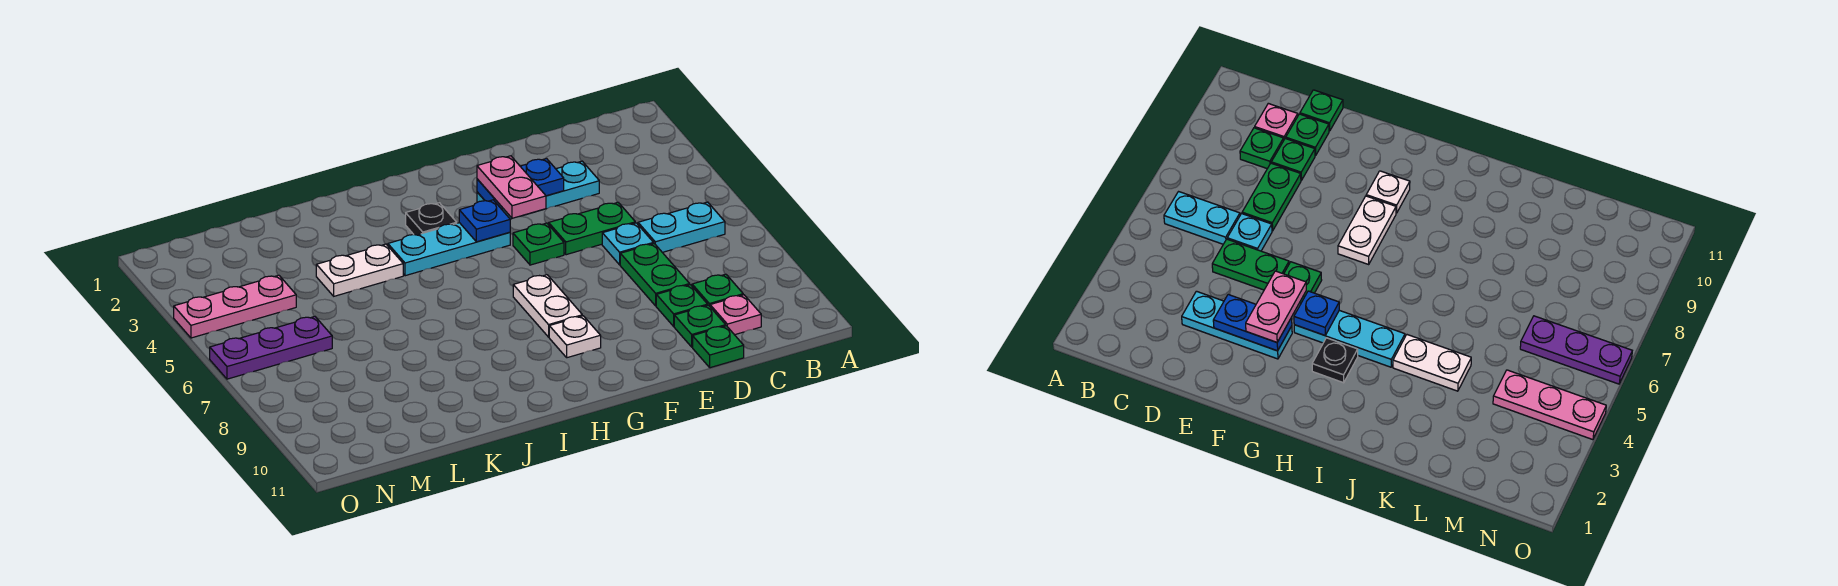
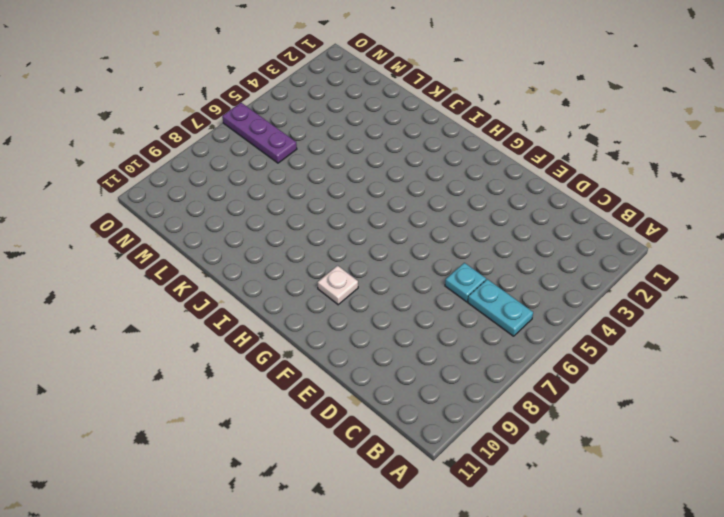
none -> green 1x1 plate [692,274,743,306]
none -> pink 1x1 plate [710,295,761,335]
none -> cyan 1x3 plate [477,161,599,219]

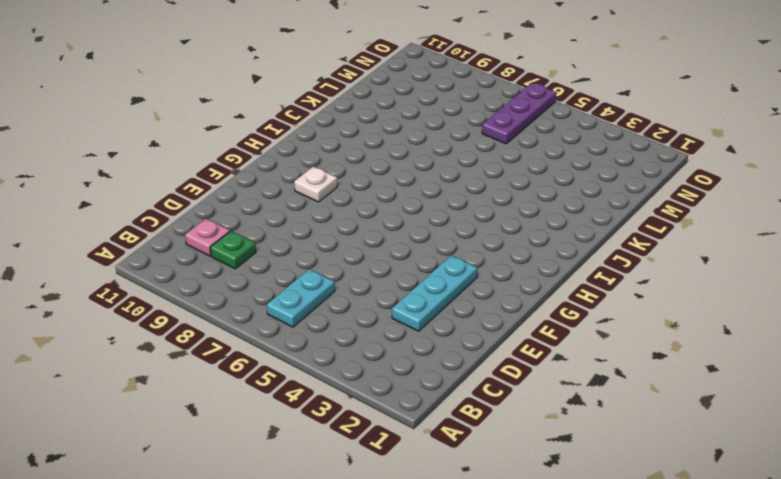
none -> green 1x2 plate [549,202,635,255]
none -> cyan 1x1 plate [602,223,654,265]
none -> green 1x2 plate [620,244,690,306]

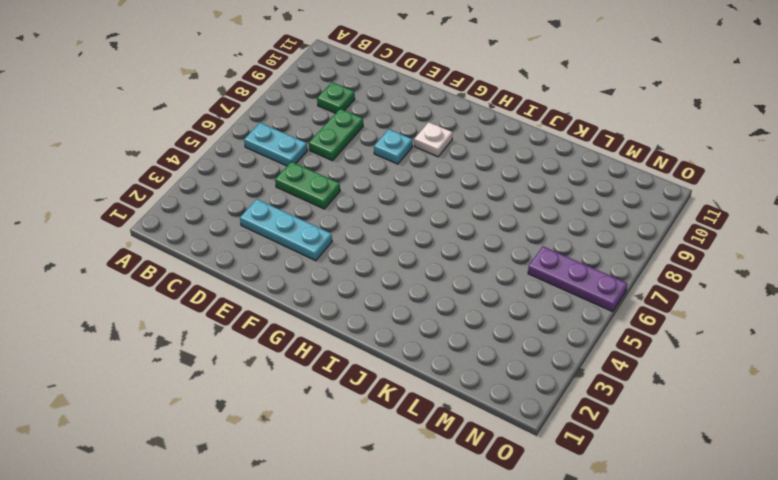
cyan 1x1 plate [374,129,412,164] -> cyan 1x1 plate moved to [602,223,654,265]
none -> pink 1x1 plate [710,295,761,335]
none -> green 1x1 plate [656,285,708,326]
none -> green 1x1 plate [674,305,726,347]

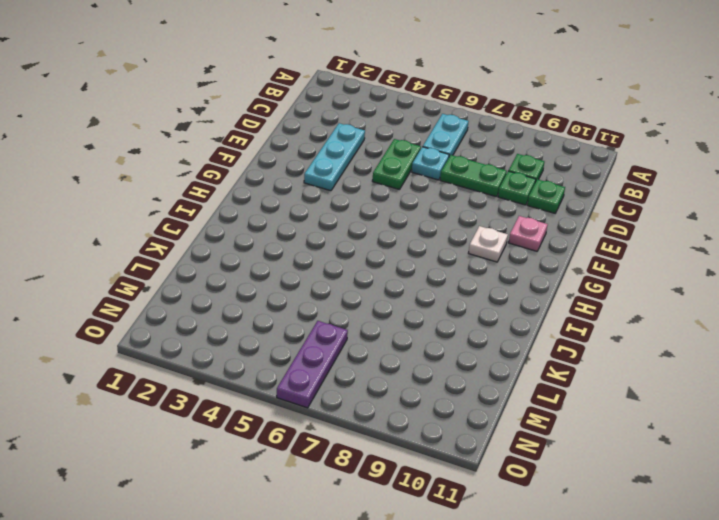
pink 1x1 plate [509,216,548,251] -> pink 1x1 plate moved to [710,295,761,335]
none -> green 1x1 plate [693,326,744,368]
none -> green 1x1 plate [513,223,564,265]
none -> cyan 1x3 plate [388,223,510,276]

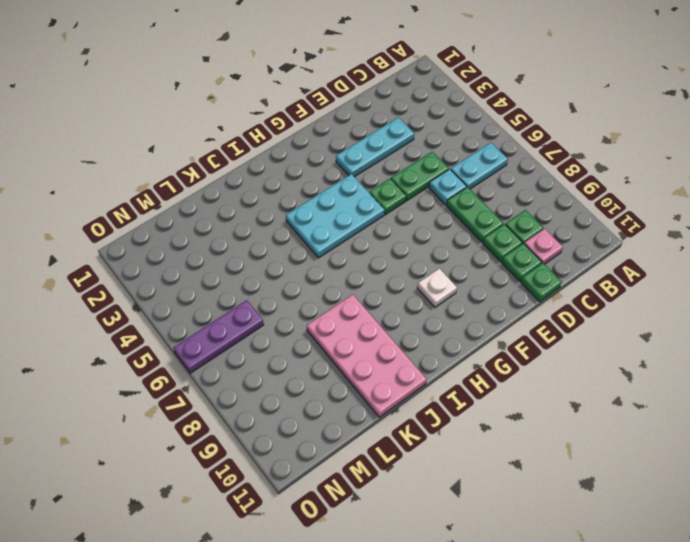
cyan 2x3 plate [286,174,385,258] -> cyan 1x3 plate [388,223,510,276]
pink 2x4 plate [307,294,427,417] -> none
none -> white 1x2 plate [513,275,582,337]
none -> black 1x1 plate [406,203,457,235]
none -> white 1x2 plate [316,244,403,296]

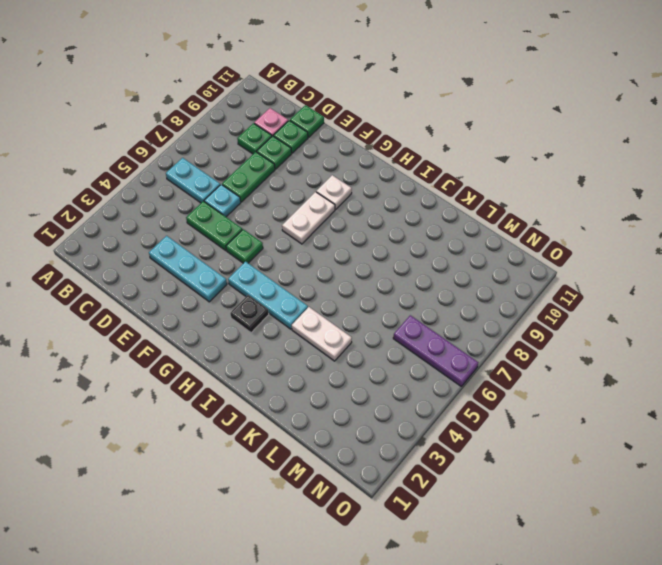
none -> pink 1x3 plate [174,275,296,338]
none -> blue 1x2 plate [477,159,564,209]
none -> blue 1x1 plate [459,200,510,242]

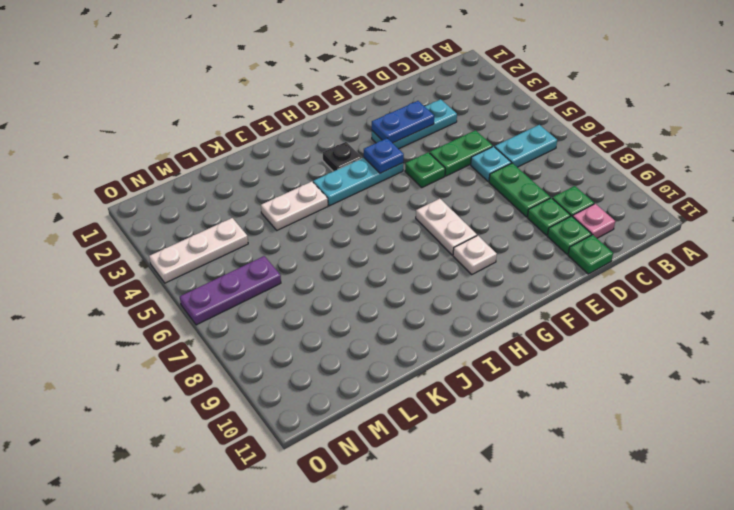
white 1x3 plate [149,218,248,283] -> pink 1x3 plate [174,275,296,338]
none -> pink 1x2 plate [477,156,546,218]

